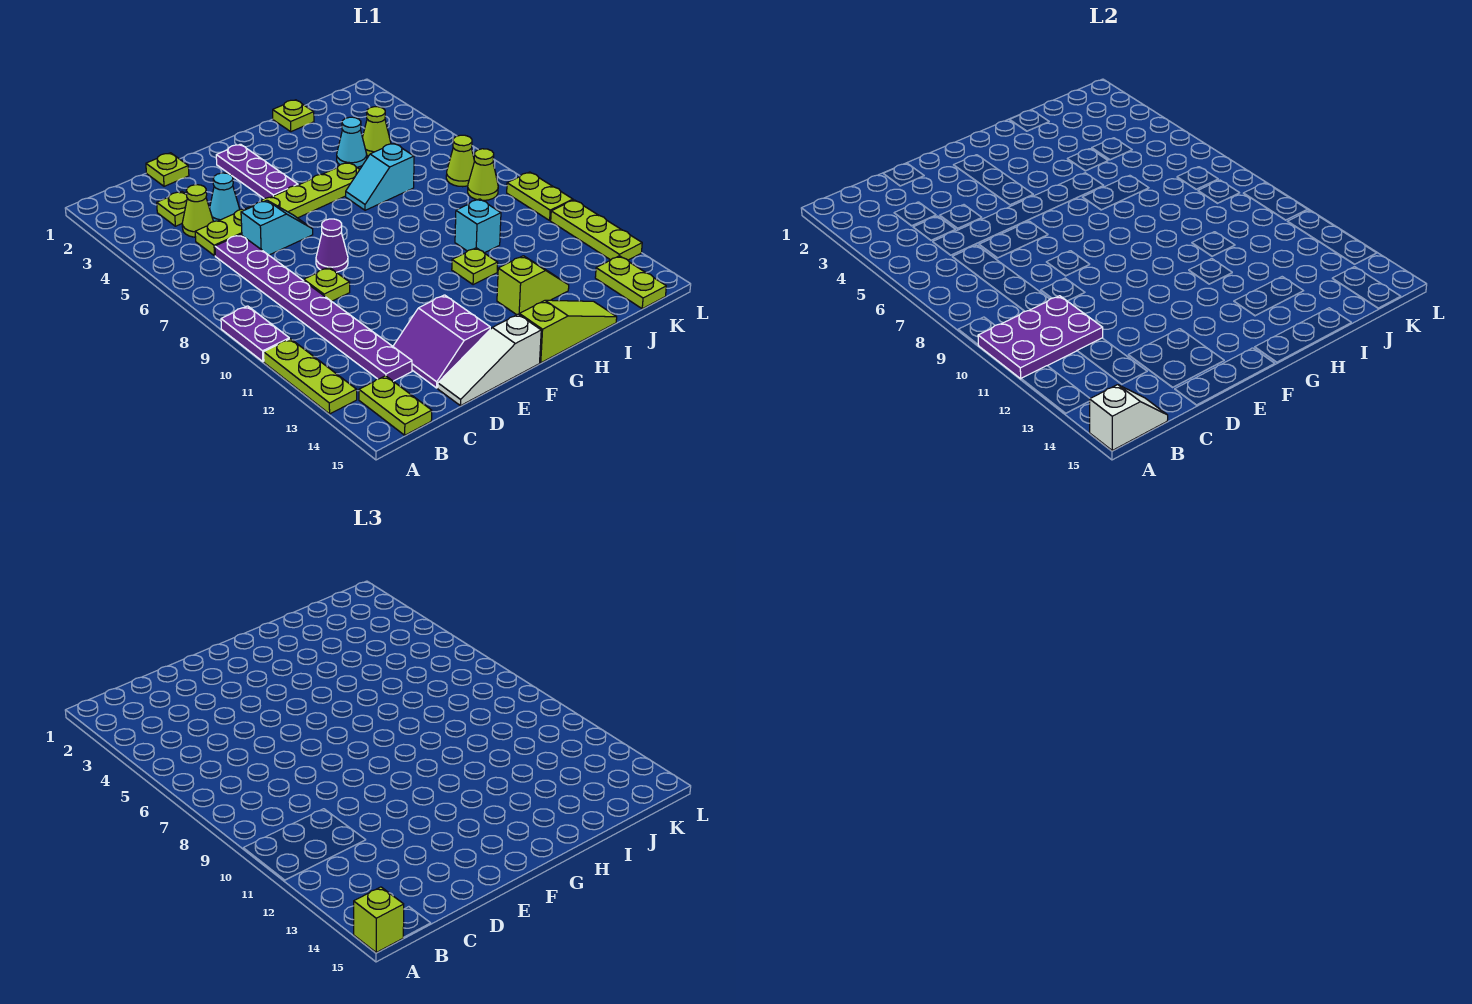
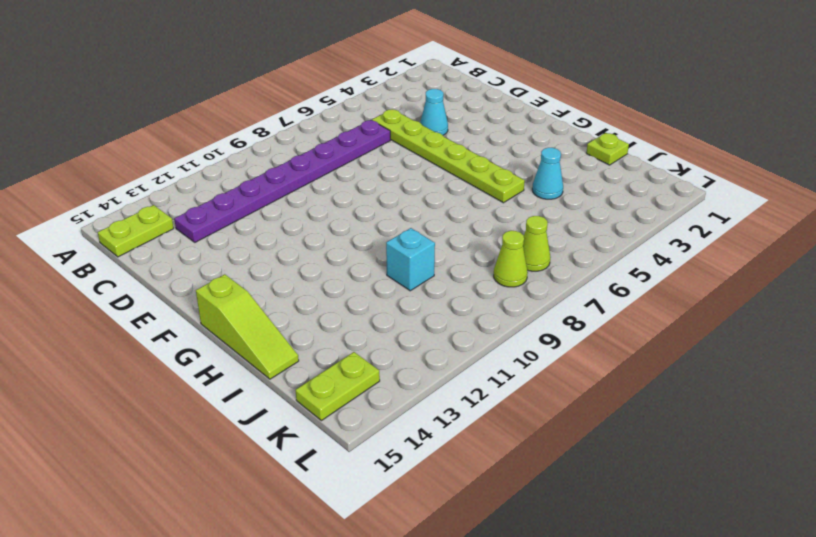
none -> purple 1x2 plate [221,306,289,362]
none -> lime 1x3 plate [264,339,357,414]
none -> lime 1x1 plate [157,192,187,226]
none -> lime 1x1 cone [182,185,213,237]

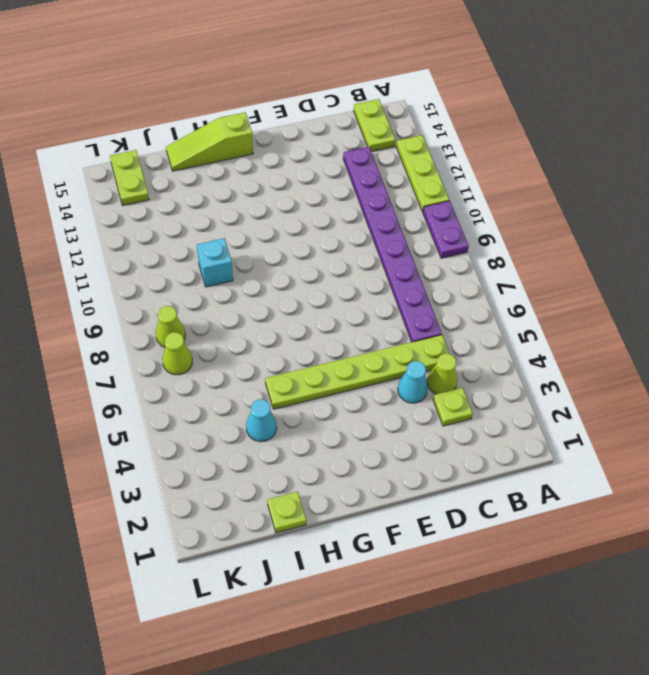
none -> lime 1x1 plate [146,153,189,186]
none -> cyan 1x2 slope [241,200,313,255]
none -> lime 1x1 plate [304,267,350,301]
none -> purple 2x2 slope [393,295,490,388]

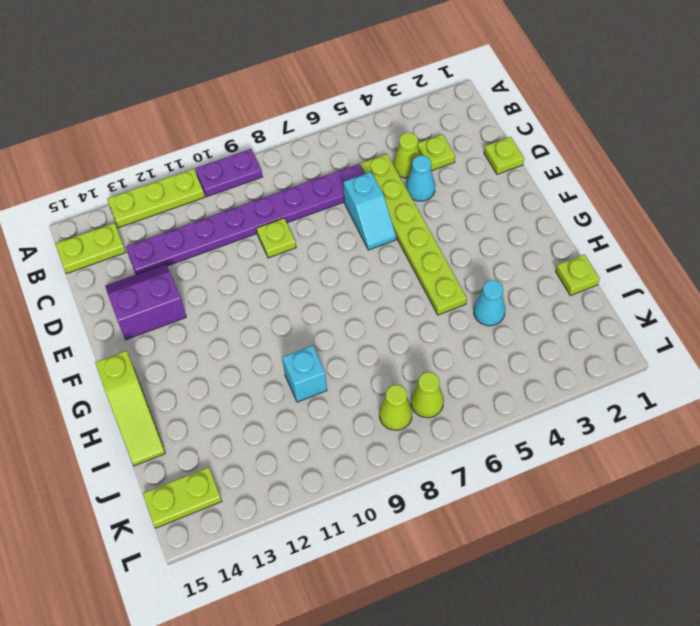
none -> white 1x3 slope [438,314,541,406]
none -> purple 1x1 cone [316,219,348,272]
none -> purple 1x3 plate [216,144,298,199]
none -> cyan 1x2 slope [346,143,414,210]

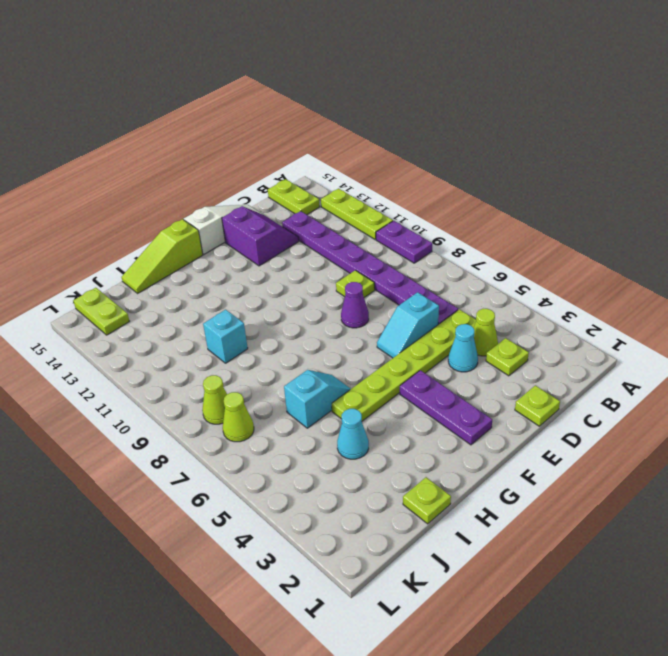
none -> lime 1x1 plate [452,248,498,285]
none -> lime 1x2 slope [497,256,569,315]
none -> lime 1x1 cone [362,107,391,156]
none -> lime 1x2 plate [507,172,573,220]

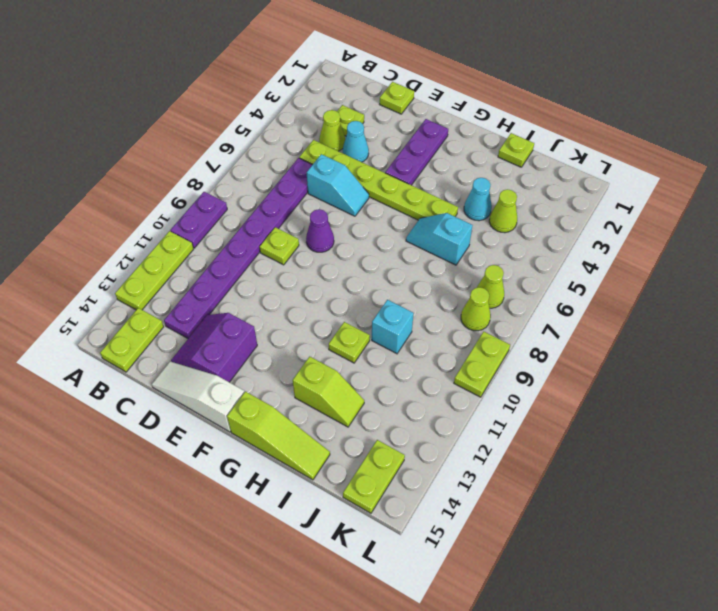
none -> lime 1x3 plate [551,200,642,260]
none -> purple 2x3 plate [978,296,1103,379]
none -> white 1x2 slope [1090,385,1168,450]
none -> lime 1x1 brick [354,887,404,952]

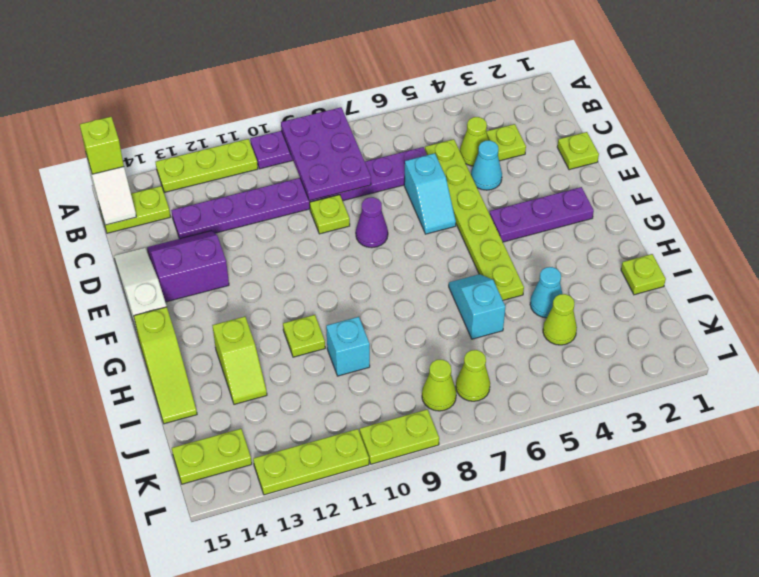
purple 2x3 plate [281,107,371,201] -> purple 2x3 plate moved to [978,296,1103,379]

